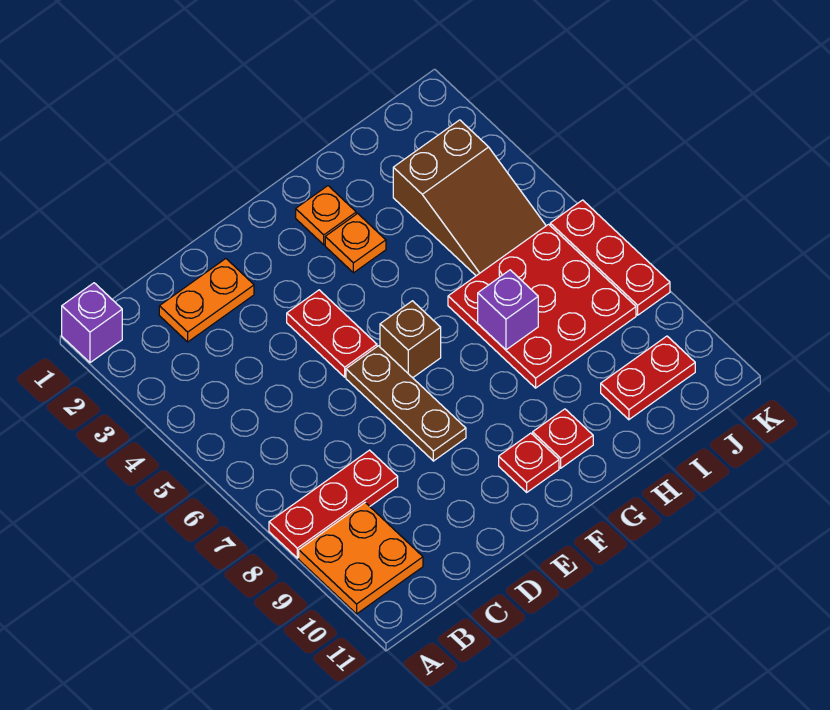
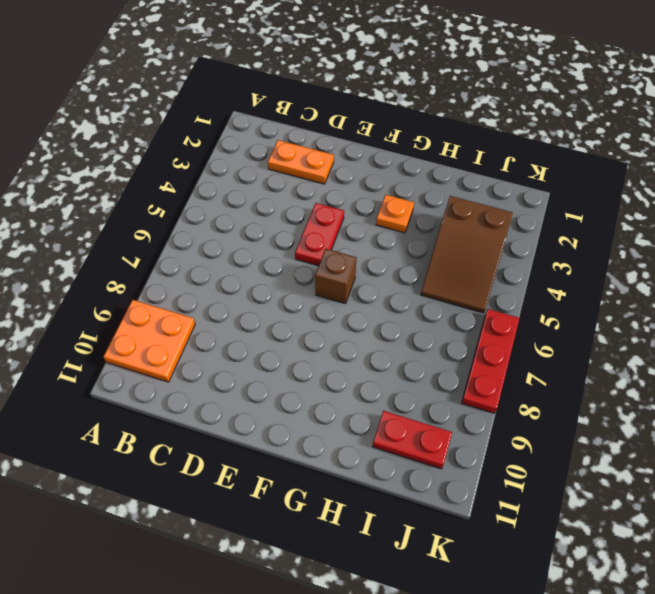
none -> purple 1x1 brick [62,283,122,363]
none -> red 1x3 plate [269,450,398,558]
none -> brown 1x3 plate [346,346,466,461]

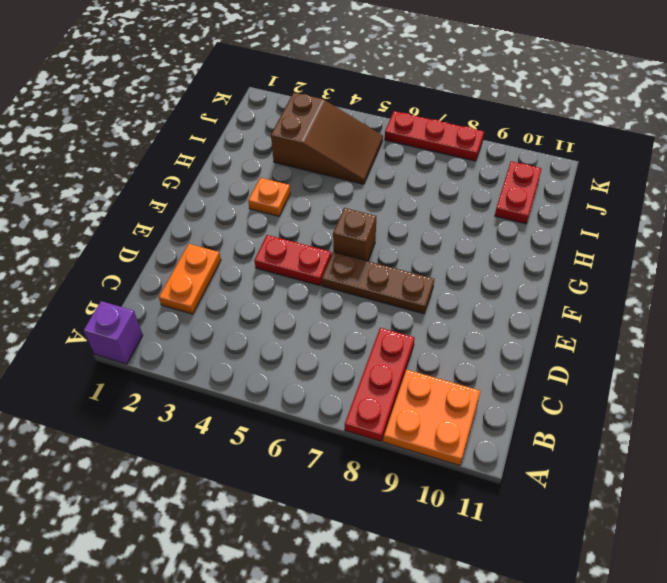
none -> red 1x1 plate [499,433,559,492]
none -> orange 1x1 plate [296,186,356,245]
none -> red 1x1 plate [533,409,593,468]

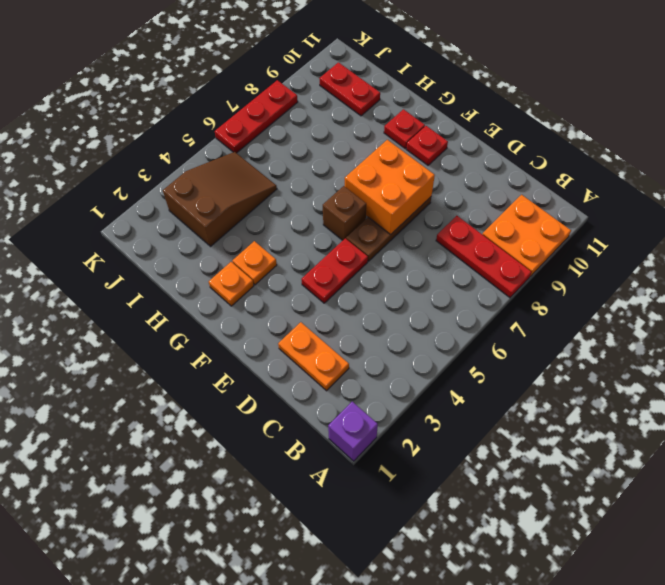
orange 2x2 brick [345,140,435,235] -> none
none -> red 3x3 plate [448,224,636,388]
none -> purple 1x1 brick [478,270,538,350]

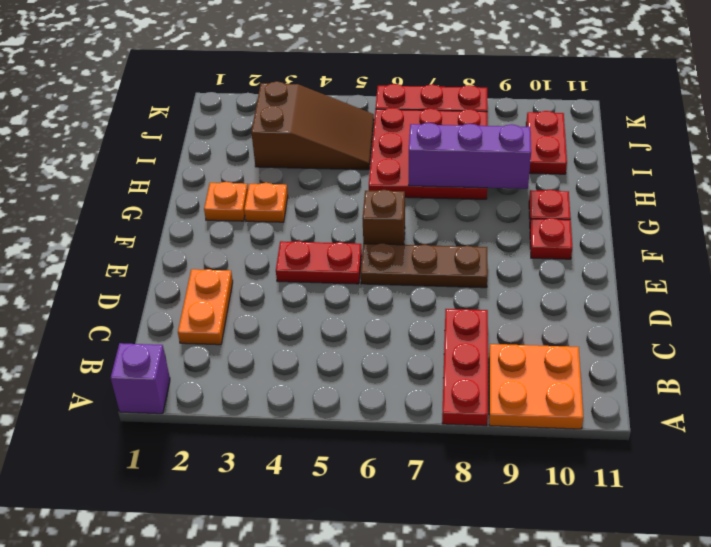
purple 1x3 brick [409,123,531,189] -> purple 1x1 brick [478,270,538,350]

